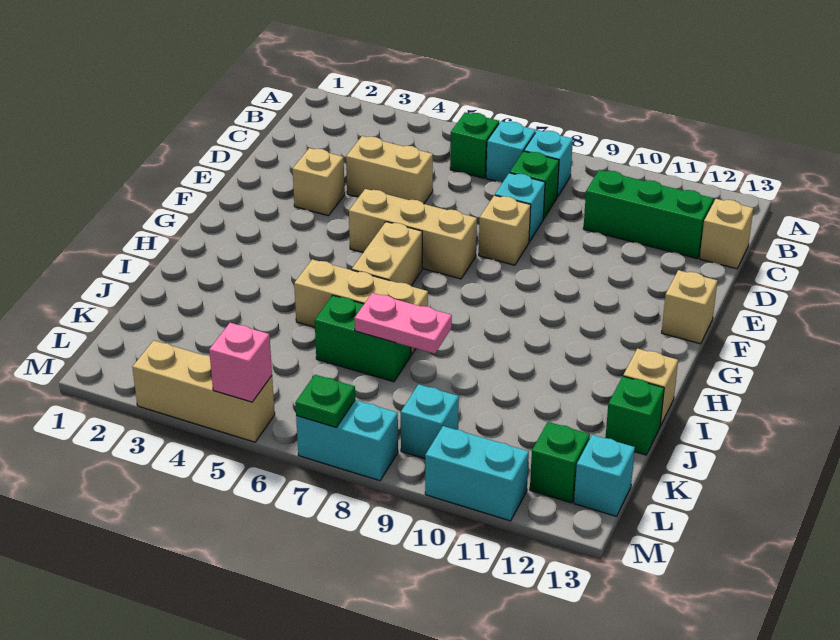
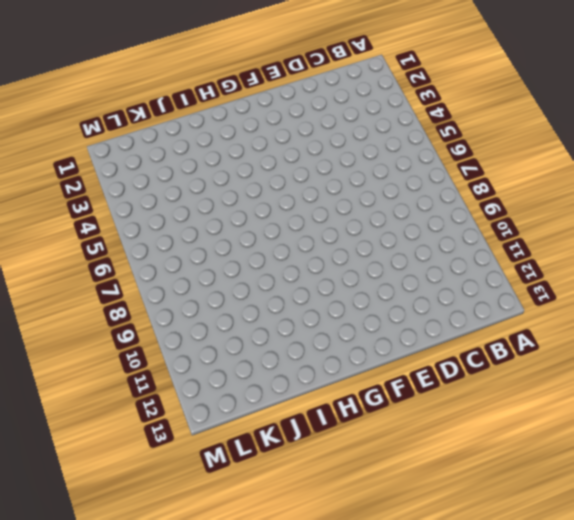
none -> green 1x1 brick [450,112,499,178]
none -> cyan 1x1 brick [486,121,536,183]
none -> cyan 1x1 brick [524,130,573,197]

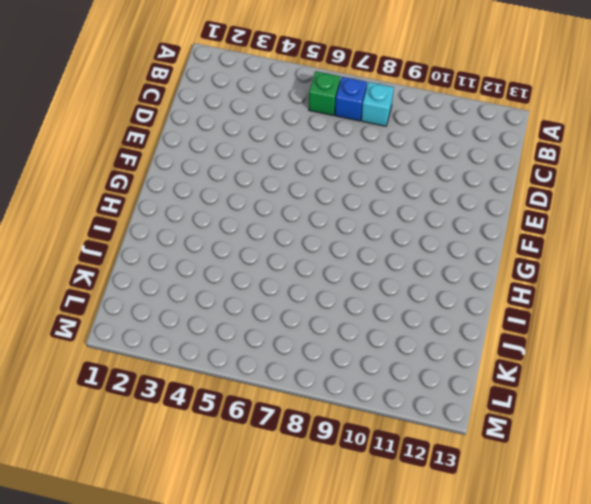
blue 1x1 brick [335,77,367,121] -> cyan 1x1 brick [486,121,536,183]
none -> green 1x1 brick [510,151,559,219]
none -> green 1x3 brick [583,170,714,259]
none -> tan 1x1 brick [700,199,753,269]

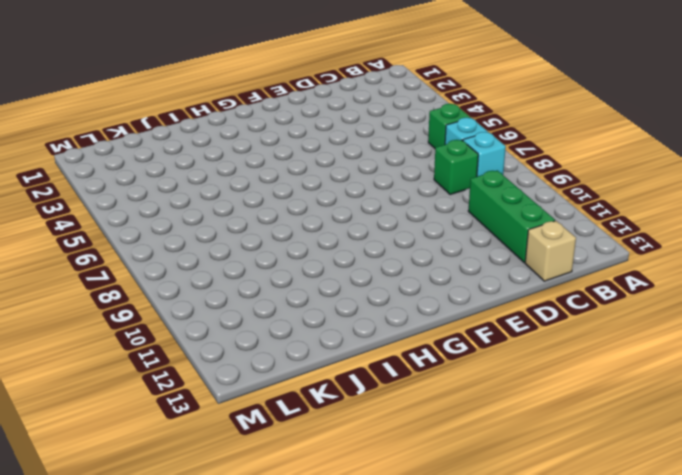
none -> tan 1x2 brick [346,136,433,204]
none -> cyan 1x1 brick [495,173,545,242]
none -> tan 1x1 brick [293,148,345,216]

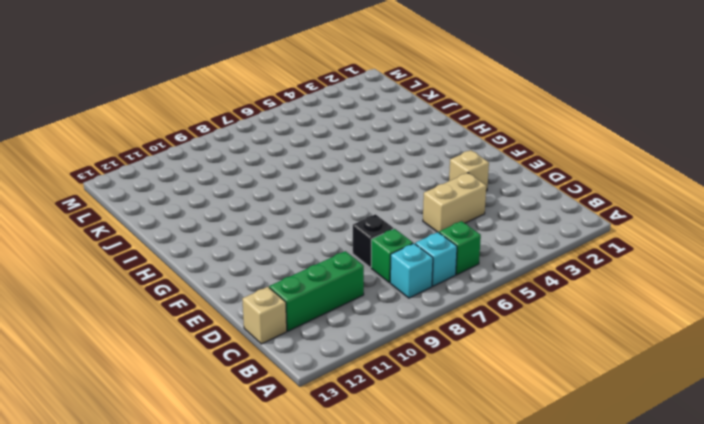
black 1x1 brick [353,214,394,267] -> cyan 1x1 brick [495,173,545,242]
none -> tan 1x1 brick [479,195,531,265]
none -> tan 1x3 brick [349,189,477,279]
none -> tan 1x1 brick [662,270,717,344]

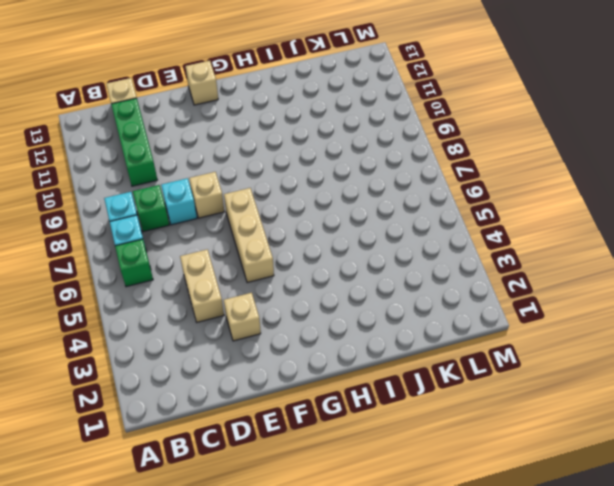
none -> tan 1x2 brick [352,222,422,286]
none -> tan 1x3 brick [294,259,428,355]
none -> tan 1x1 brick [623,348,678,426]

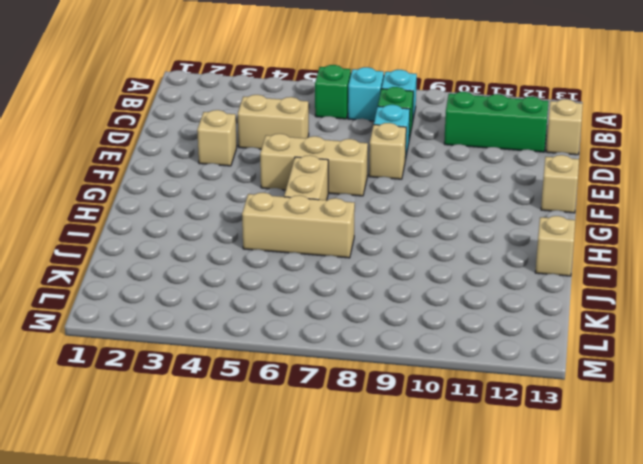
none -> green 1x2 brick [315,295,411,382]
none -> green 1x1 brick [605,376,664,455]
none -> cyan 1x1 brick [401,384,459,459]

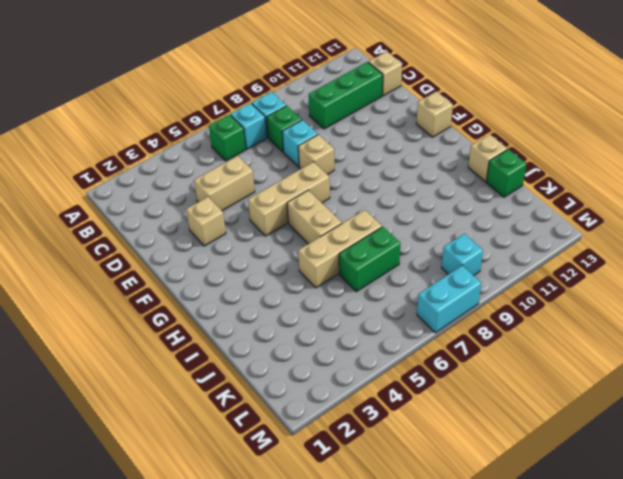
none -> green 1x1 brick [530,422,590,503]
none -> cyan 1x1 brick [574,435,635,516]
none -> tan 1x3 brick [132,340,275,442]

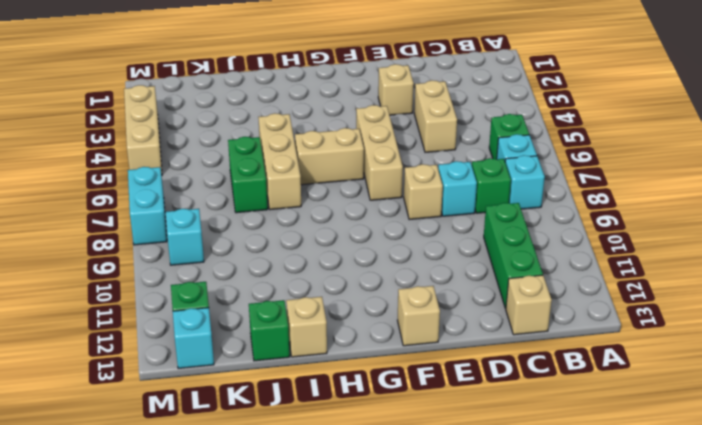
none -> cyan 1x2 brick [425,426,529,521]
none -> pink 1x2 plate [354,293,452,354]
none -> pink 1x1 brick [209,323,272,402]

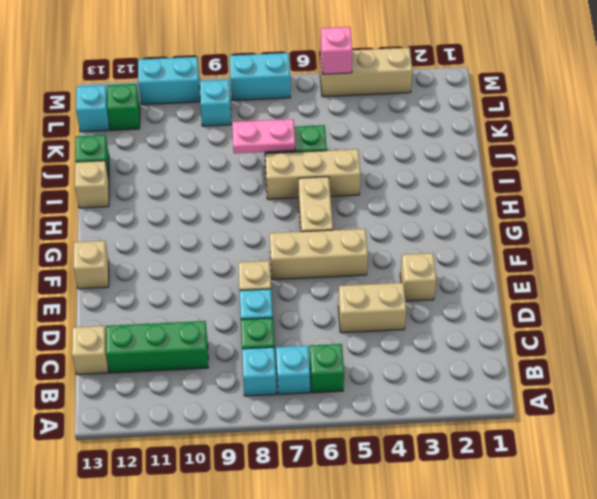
none -> green 1x1 plate [295,375,355,428]

